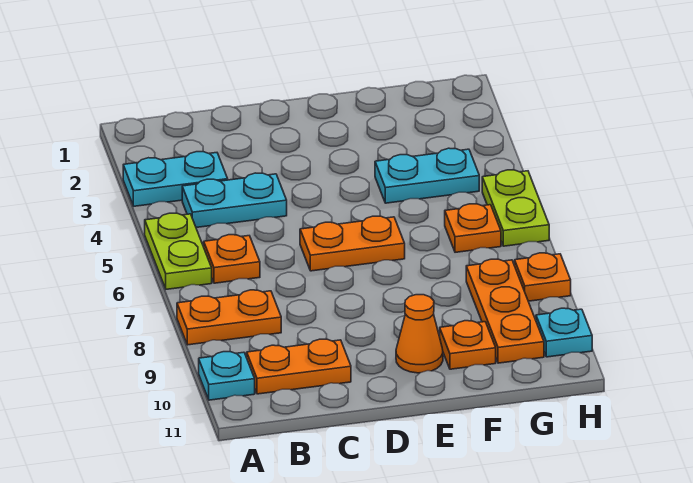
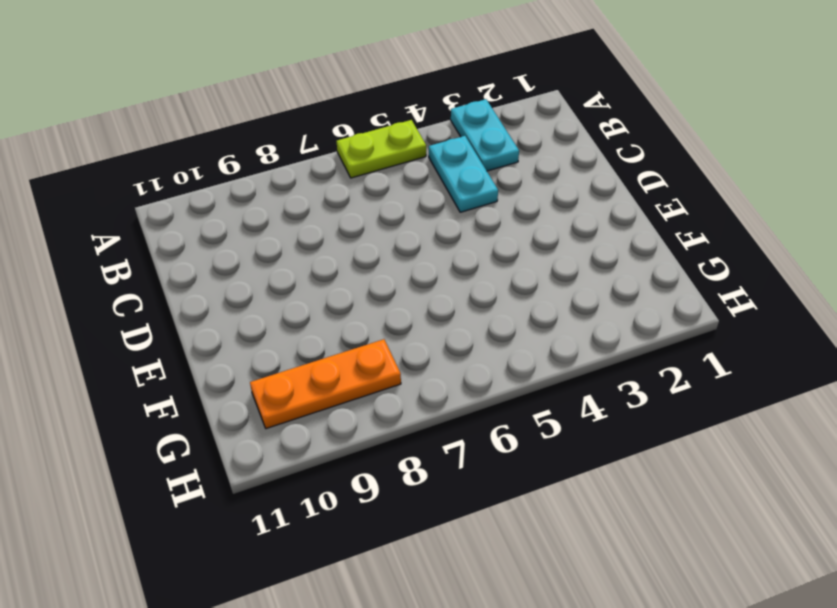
none -> orange 1x2 plate [177,290,281,345]
none -> cyan 1x1 plate [199,352,255,400]
none -> orange 1x1 plate [204,235,260,283]

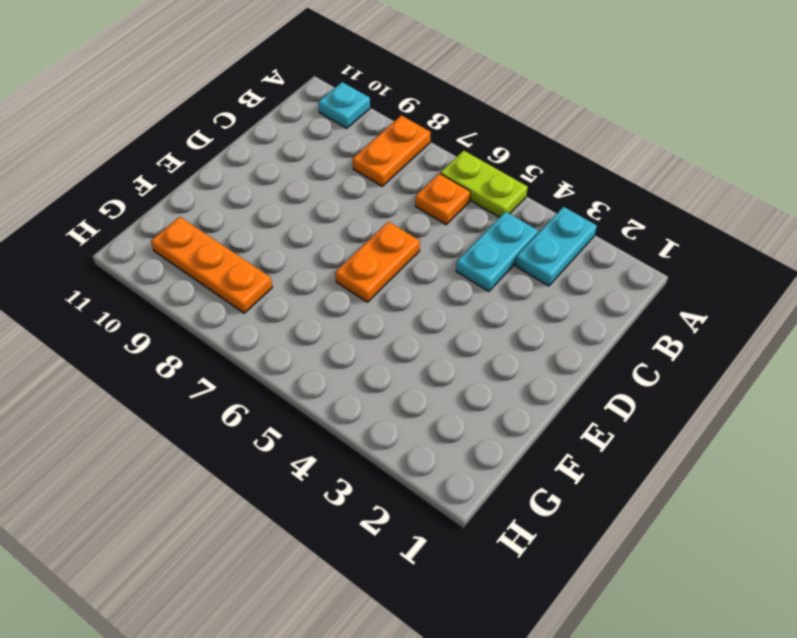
none -> orange 1x2 plate [247,339,351,394]
none -> orange 1x1 cone [396,295,443,373]
none -> cyan 1x2 plate [375,148,479,203]

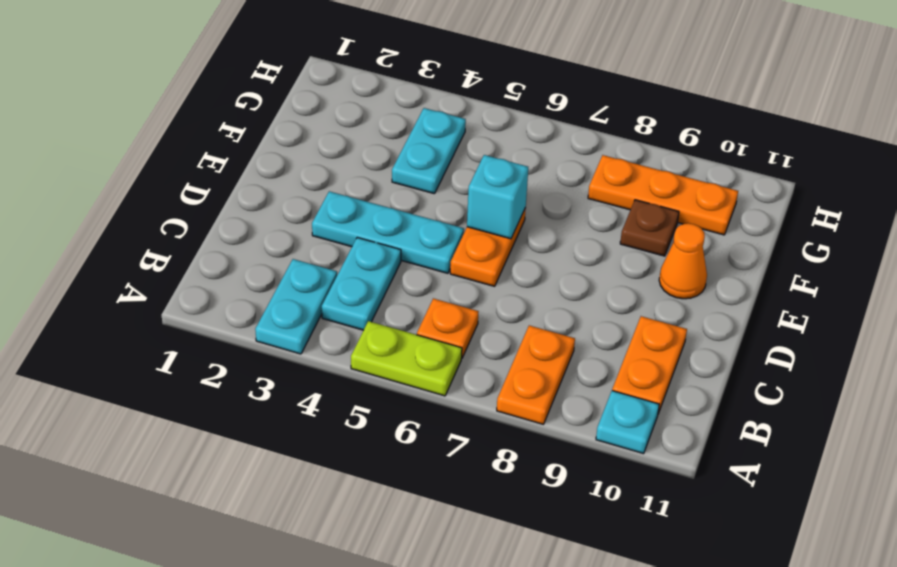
cyan 1x3 plate [312,191,464,273] -> none
cyan 1x1 brick [467,155,528,239] -> none
brown 1x1 plate [620,200,679,256] -> none
none -> orange 1x1 plate [440,321,496,369]
none -> orange 1x1 plate [445,204,501,252]
none -> lime 1x2 plate [482,170,549,246]

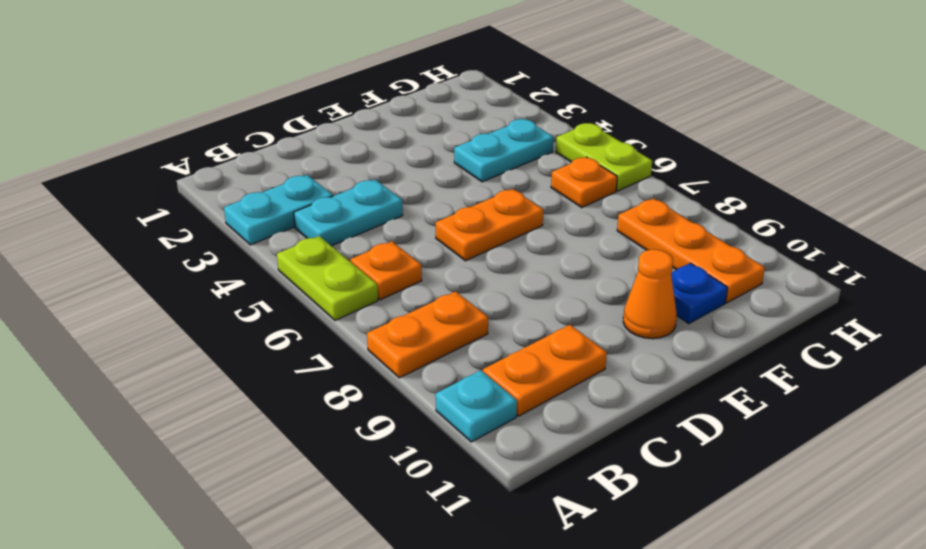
blue 1x1 plate [671,263,728,324] -> orange 1x1 plate [440,321,496,369]
none -> orange 1x1 plate [515,253,571,301]
none -> cyan 1x1 plate [536,308,592,357]

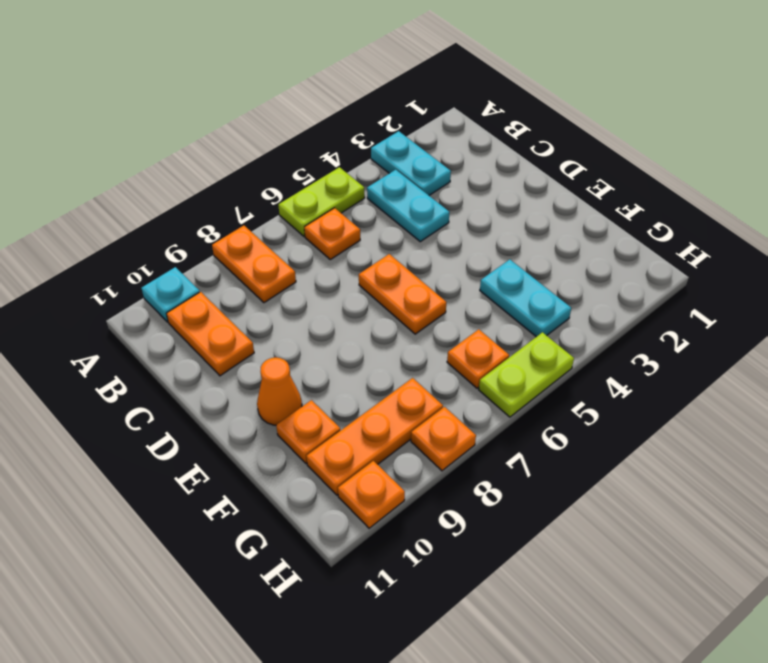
orange 1x1 plate [338,461,405,528] -> cyan 1x1 plate [536,308,592,357]

